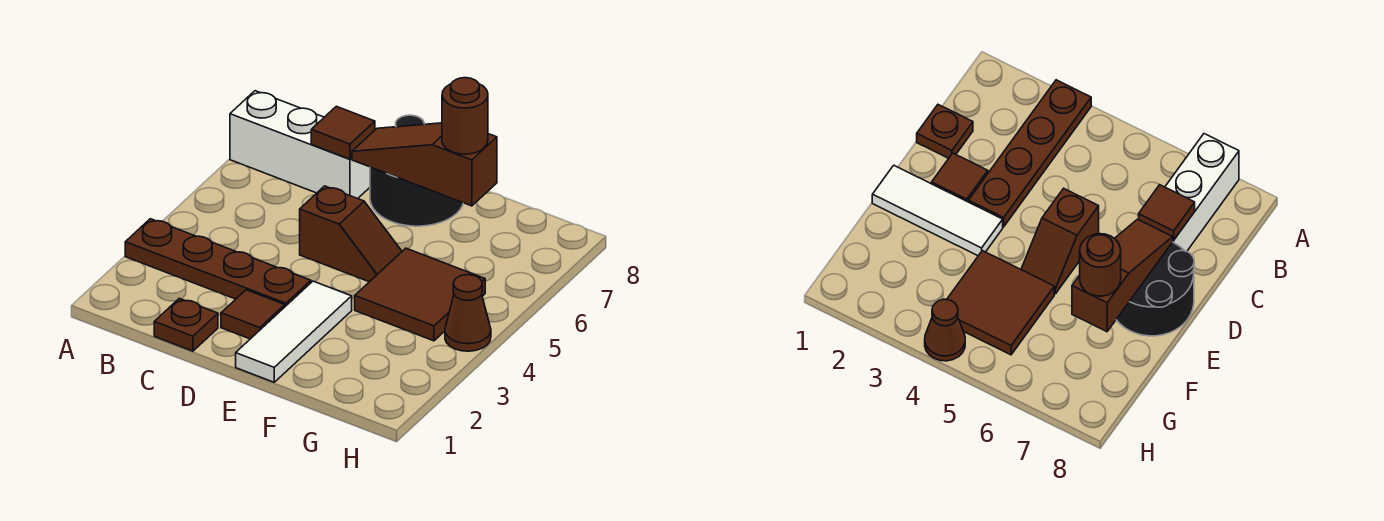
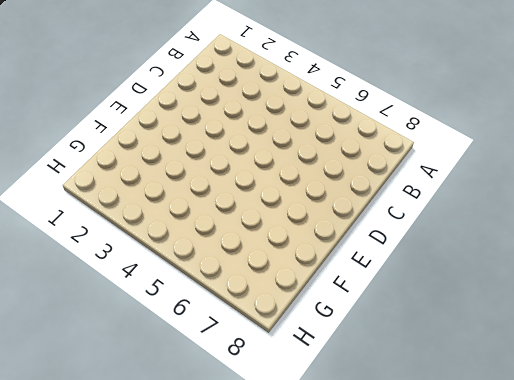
none -> brown 1x4 plate [125,219,311,306]
none -> white 1x3 brick [230,91,370,199]
none -> brown 1x1 plate [154,298,218,351]

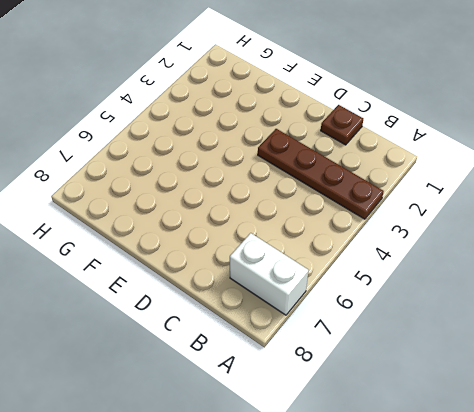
white 1x2 brick [230,233,309,315] -> white 1x3 brick [230,91,370,199]
none -> brown 1x1 tile [221,290,285,339]
none -> brown 1x2 slope [300,186,402,282]
none -> black 2x2 round brick [370,115,463,226]

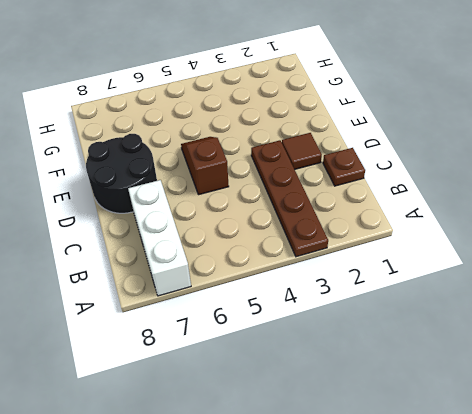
none -> white 1x3 tile [236,281,352,382]
none -> brown 2x2 tile [355,248,485,341]
none -> brown 1x1 cone [445,275,491,351]

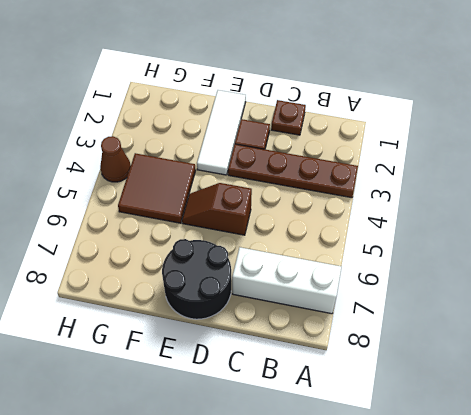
none -> brown 1x1 tile [311,106,375,159]
none -> brown 1x3 slope [352,123,497,206]
none -> brown 1x1 round brick [442,78,488,154]

